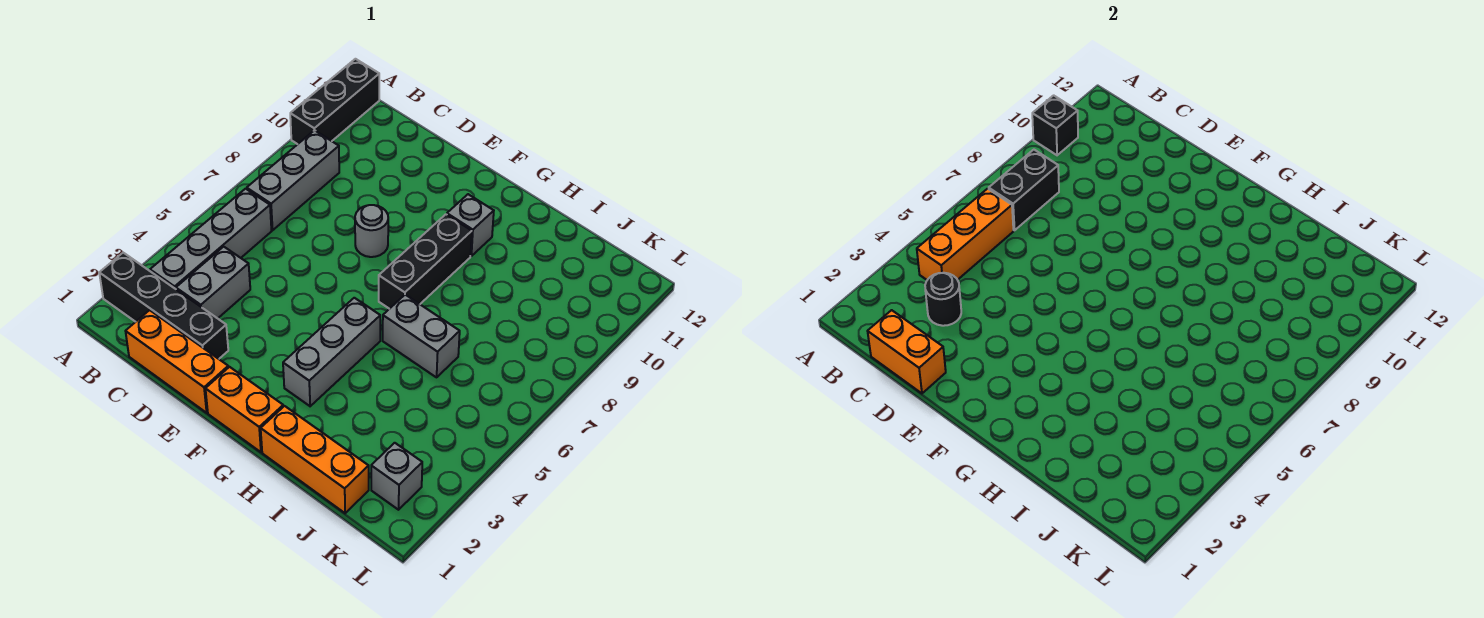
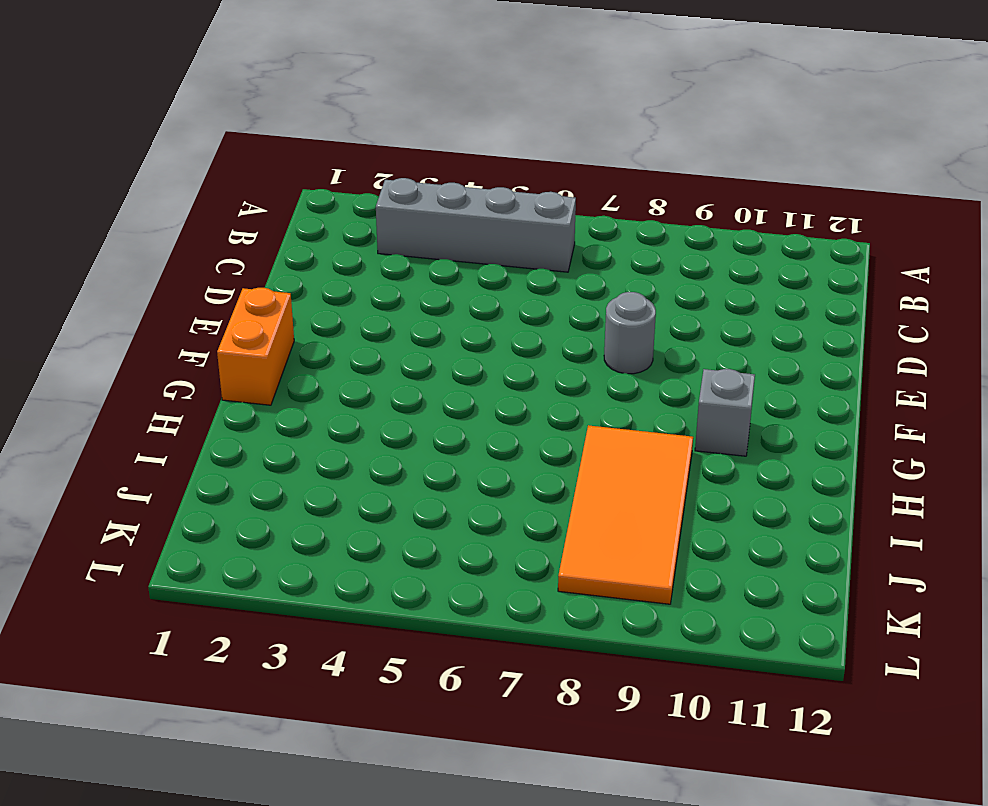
orange 2x4 tile [558,425,693,604] -> none
none -> black 1x4 brick [99,253,228,359]
none -> black 1x3 brick [290,59,379,144]
none -> grey 1x3 brick [247,130,339,230]

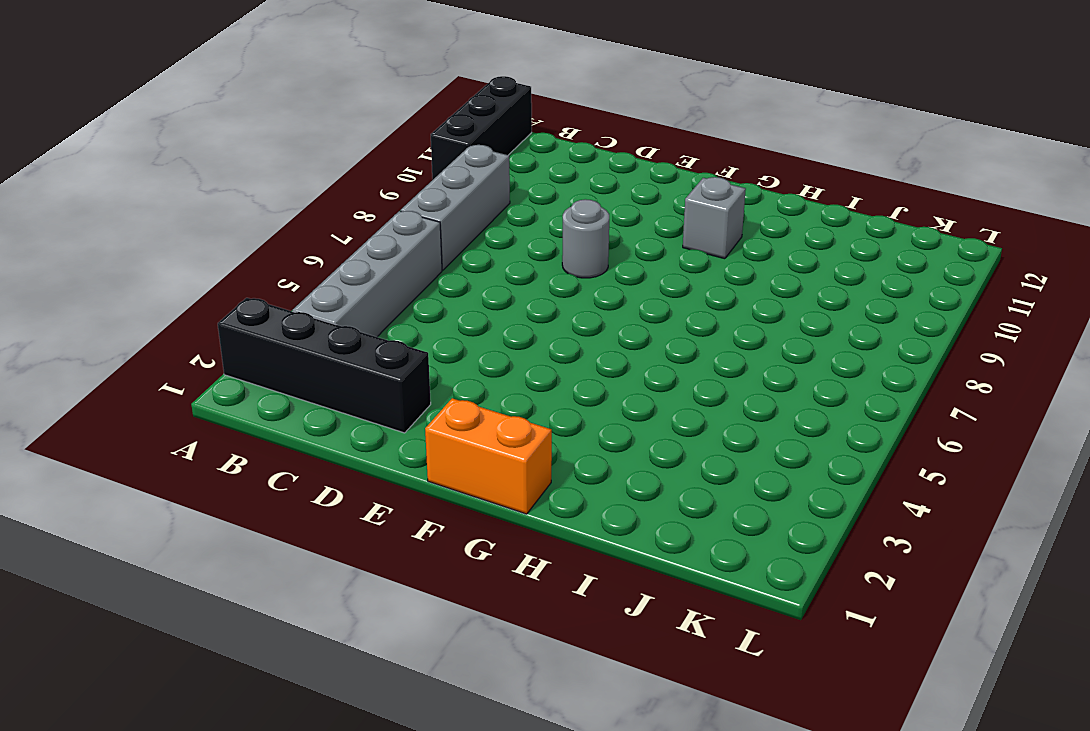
none -> orange 1x3 brick [126,310,228,413]
none -> grey 1x2 brick [176,247,250,318]
none -> grey 1x3 brick [283,298,380,406]

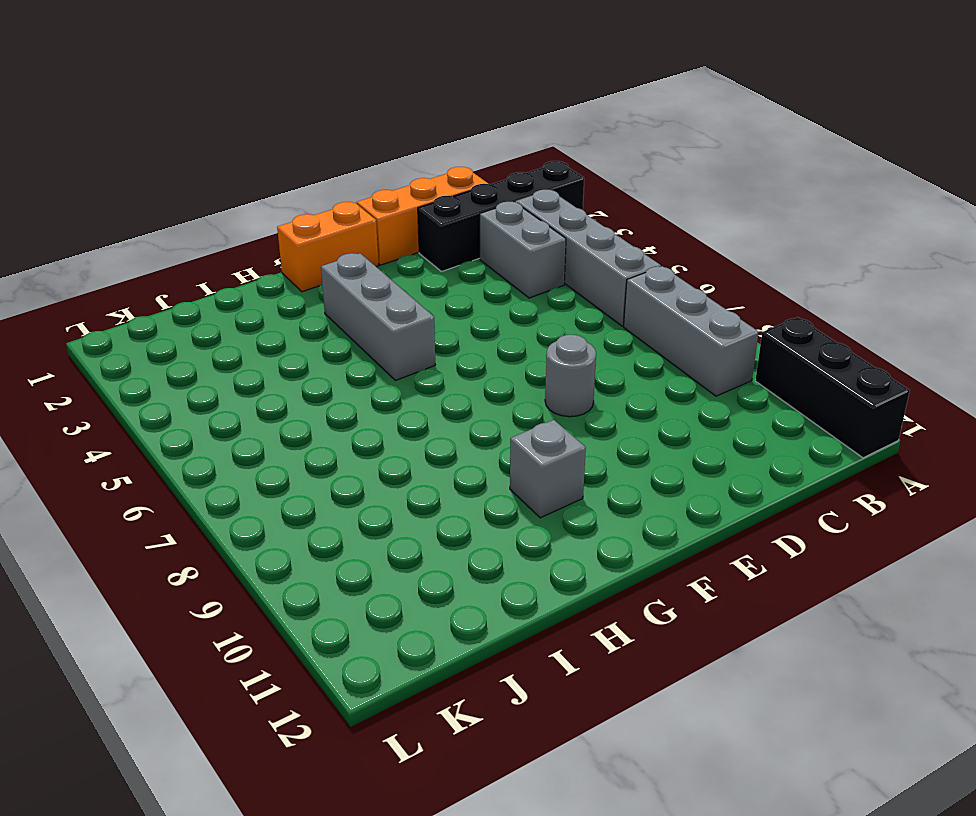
none -> black 1x3 brick [379,214,472,309]
none -> orange 1x3 brick [261,406,369,513]
none -> grey 1x2 brick [383,295,460,377]

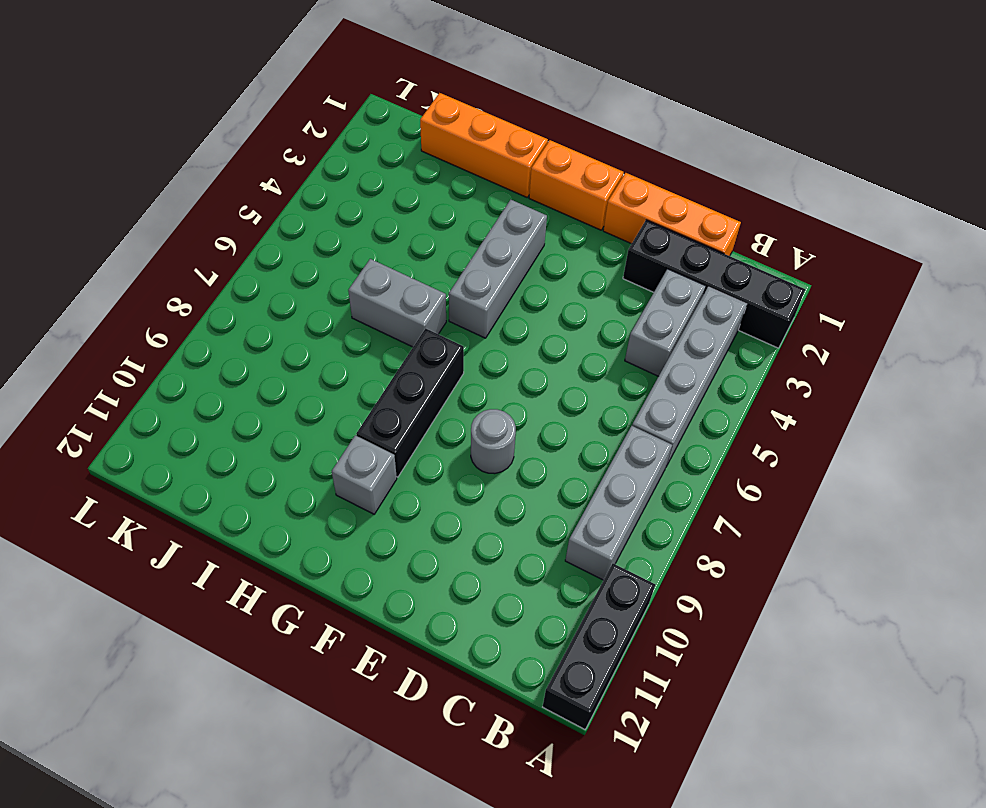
none -> grey 1x1 brick [371,443,422,510]
none -> black 1x1 brick [1032,95,1078,155]
none -> orange 1x3 brick [917,189,1013,280]

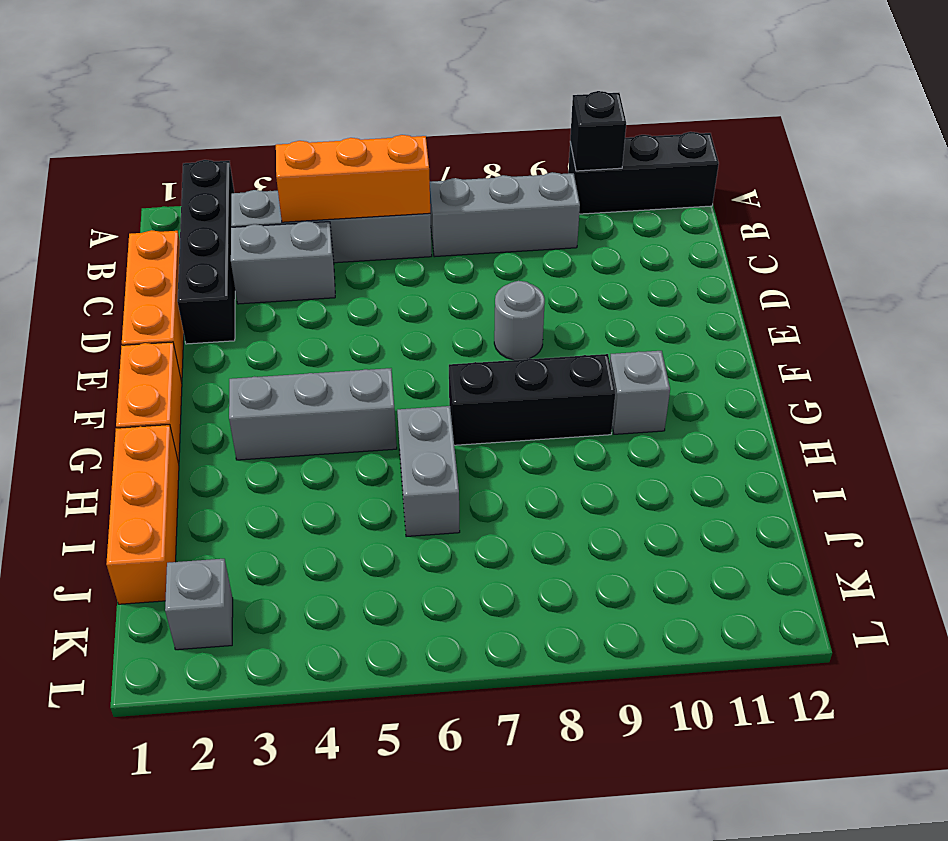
none -> black 1x2 brick [989,150,1059,230]
none -> orange 1x2 brick [868,310,946,393]
none -> black 1x1 round brick [925,273,961,326]

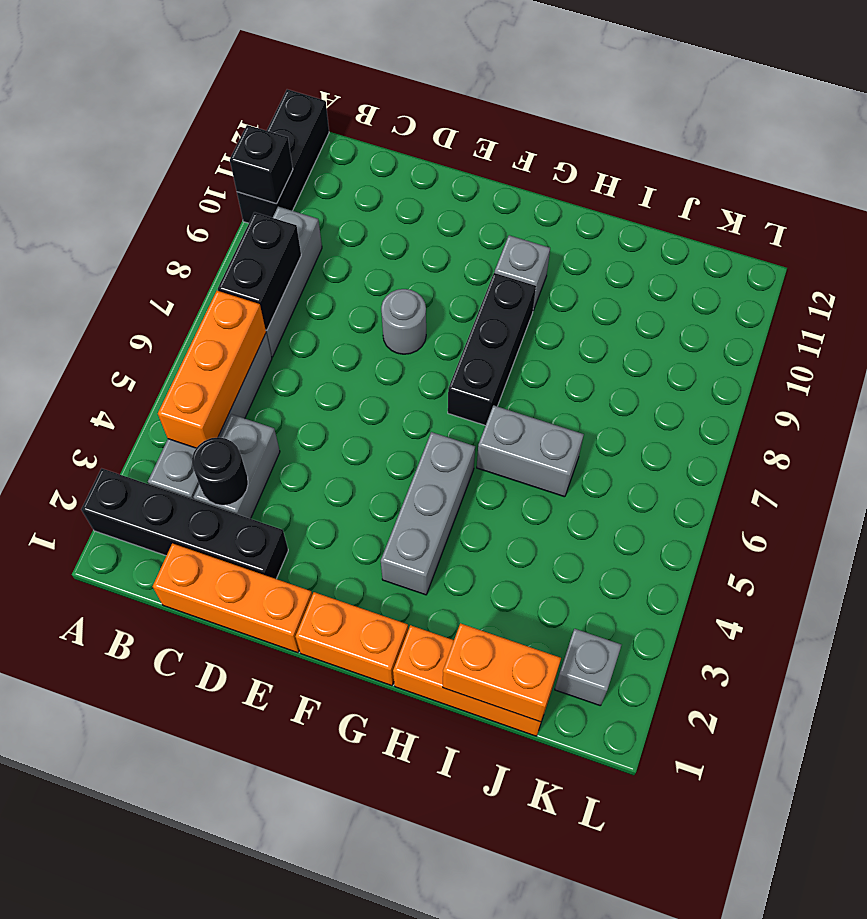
orange 1x2 brick [443,623,561,722] -> orange 1x2 brick moved to [868,310,946,393]

